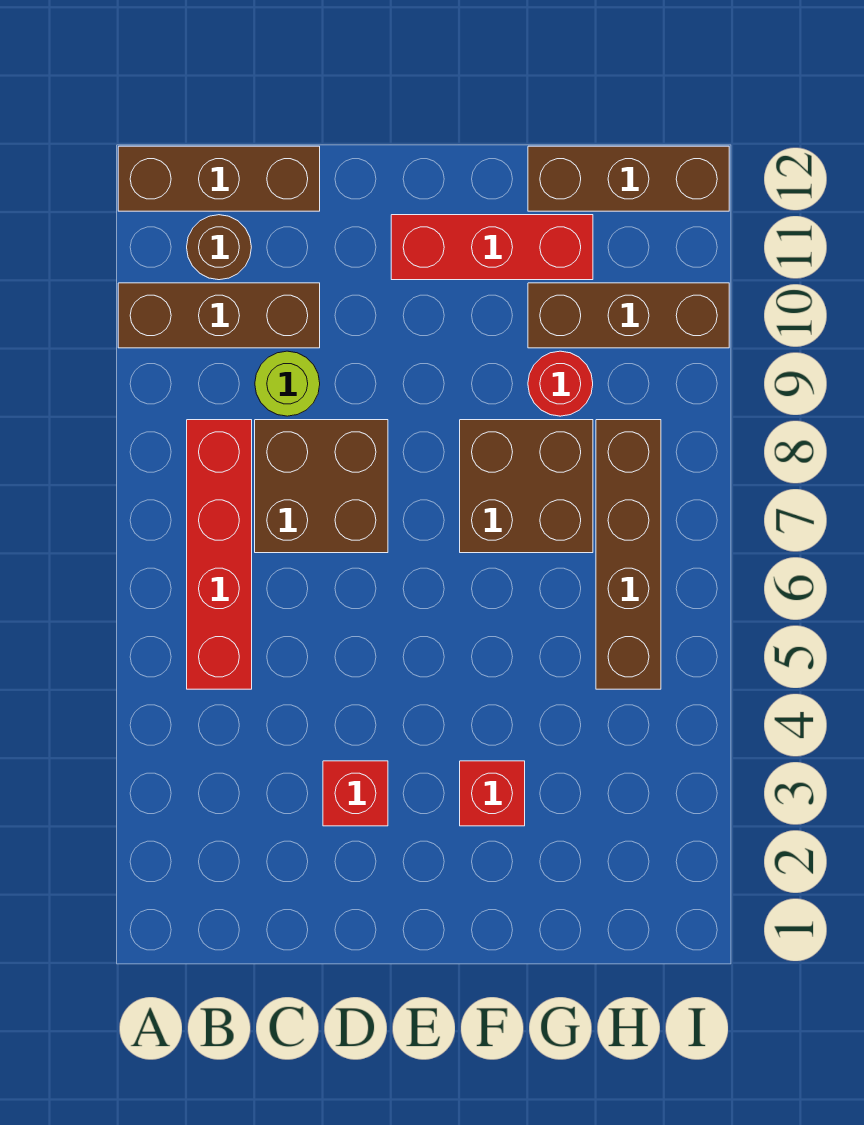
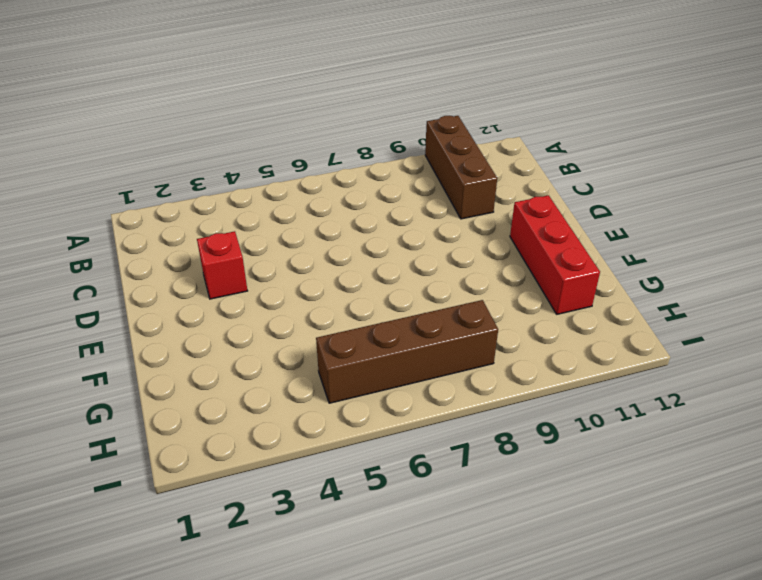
none -> brown 1x3 brick [118,146,320,211]
none -> red 1x4 brick [187,420,252,689]
none -> brown 1x1 round brick [187,215,251,280]

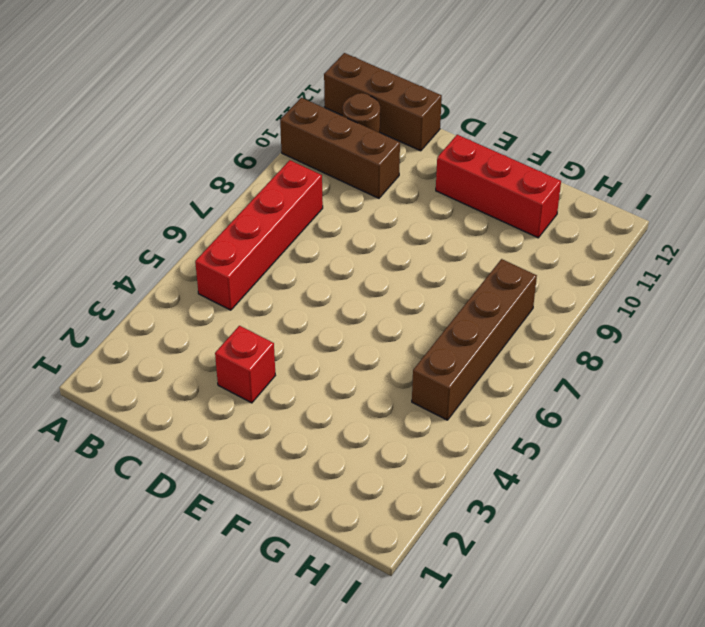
none -> brown 2x2 brick [255,420,388,553]
none -> lime 1x1 round brick [255,351,320,416]
none -> red 1x1 brick [460,761,525,826]

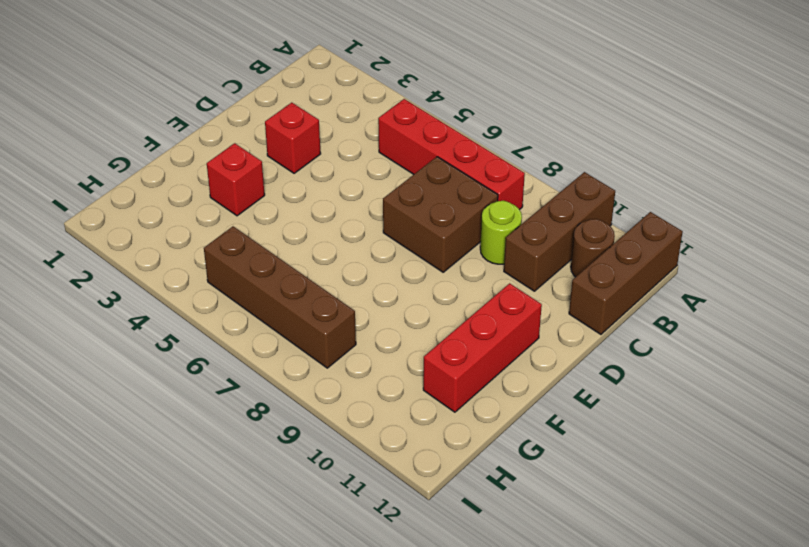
none -> brown 2x2 brick [460,420,593,553]
none -> red 1x1 round brick [528,351,593,416]
none -> brown 1x3 brick [528,283,729,348]

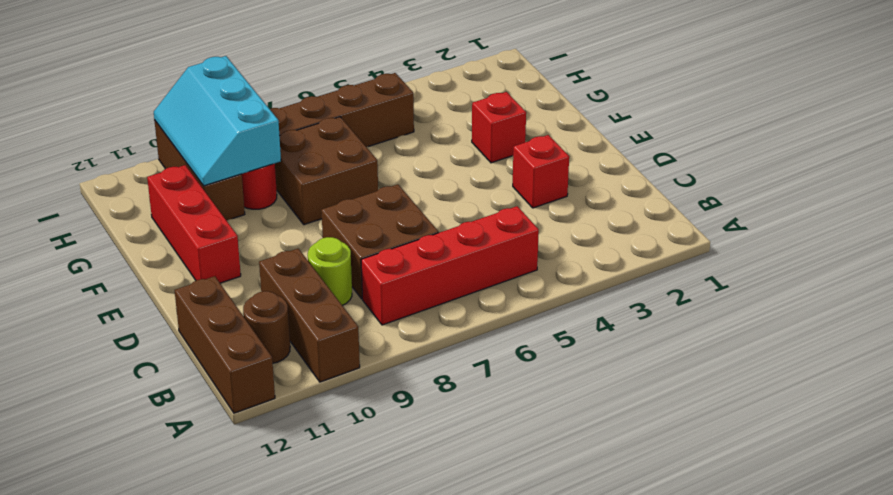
cyan 2x3 slope [154,56,281,186] -> none
none -> brown 1x3 brick [528,146,729,211]

